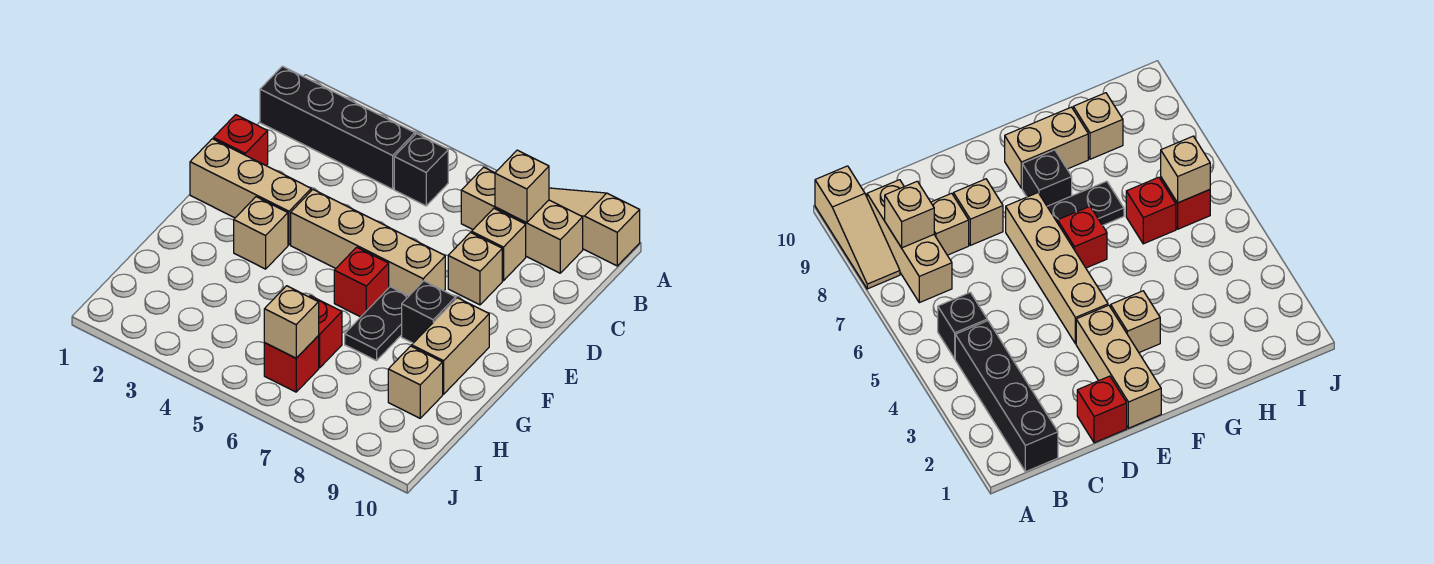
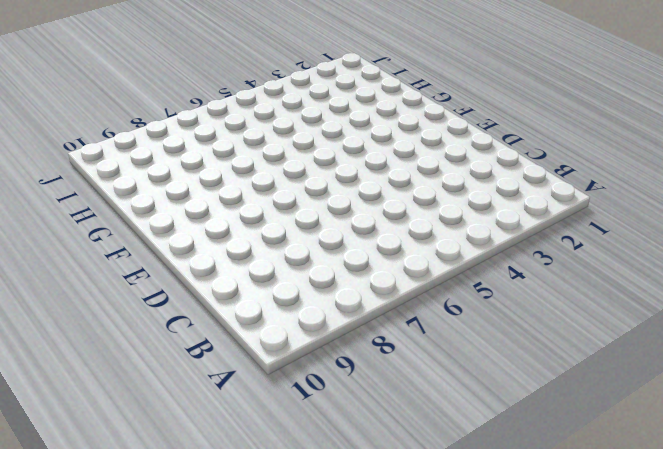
none -> tan 1x3 slope [549,188,640,266]
none -> black 1x4 brick [260,66,415,189]
none -> black 1x1 brick [394,134,448,206]

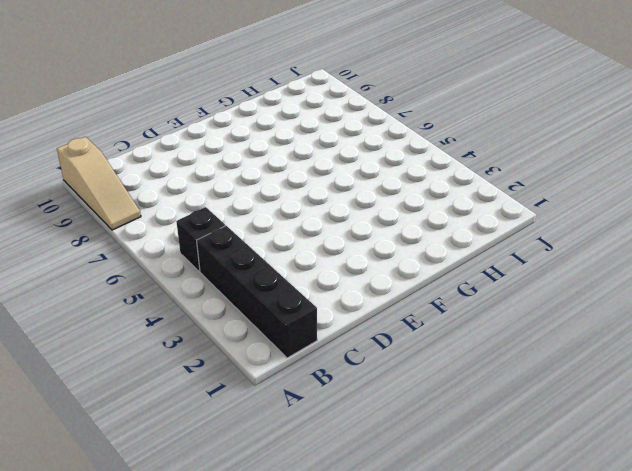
none -> tan 1x3 brick [461,167,583,273]
none -> tan 1x1 brick [472,209,526,281]
none -> red 1x1 brick [213,115,268,165]

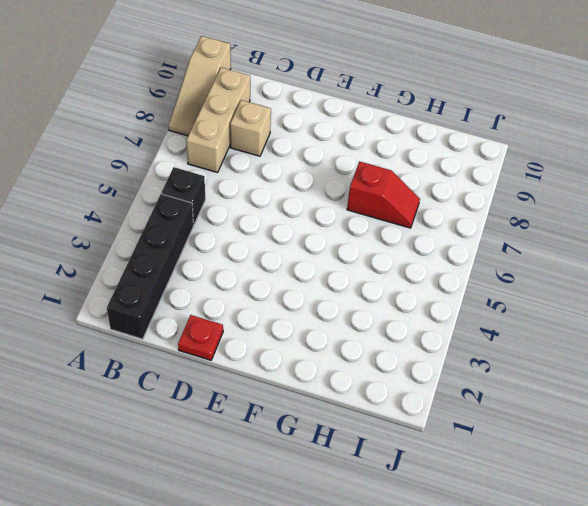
red 1x1 plate [178,315,223,360] -> red 1x1 brick [213,115,268,165]
red 1x2 slope [347,161,420,228] -> black 1x2 plate [345,287,409,361]
none -> tan 1x1 brick [448,233,502,305]
none -> tan 1x3 brick [190,139,311,245]
none -> tan 1x4 brick [291,190,445,296]

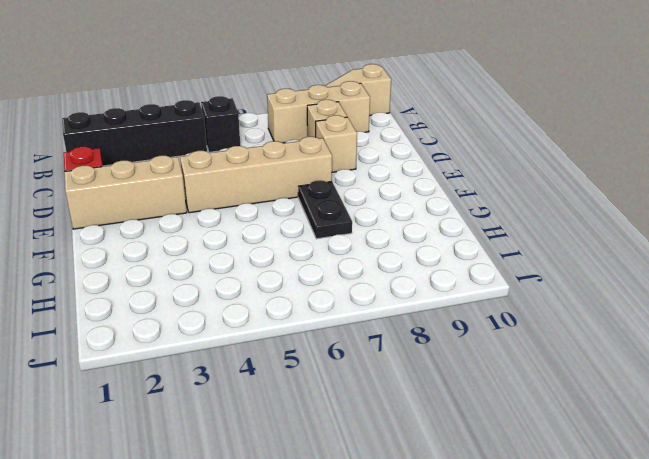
none -> tan 1x1 brick [234,197,288,269]
none -> red 1x1 brick [334,247,389,317]
none -> black 1x1 brick [402,281,456,343]

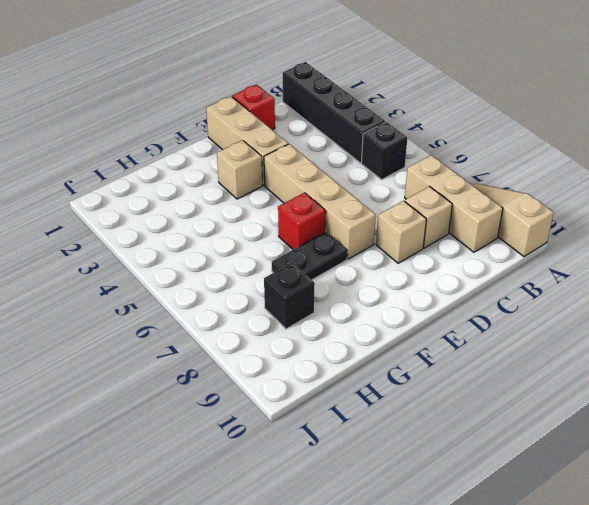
black 1x1 brick [264,262,315,329] -> black 1x1 brick moved to [402,281,456,343]
none -> tan 1x2 brick [412,298,489,394]
none -> red 1x1 brick [309,296,342,368]
none -> tan 1x1 brick [388,346,443,418]

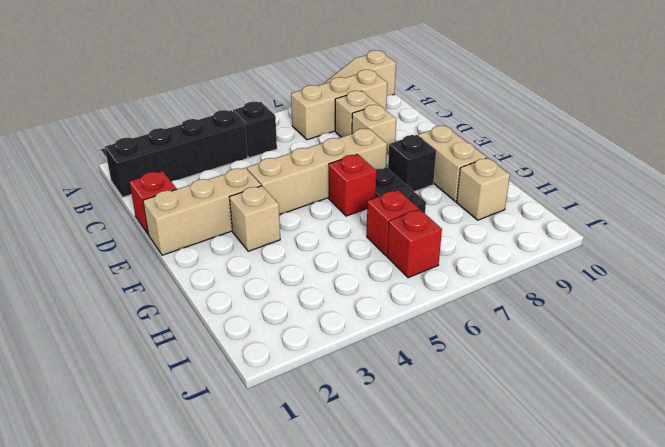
none -> tan 1x1 brick [495,150,549,223]
none -> tan 1x1 brick [264,286,319,358]

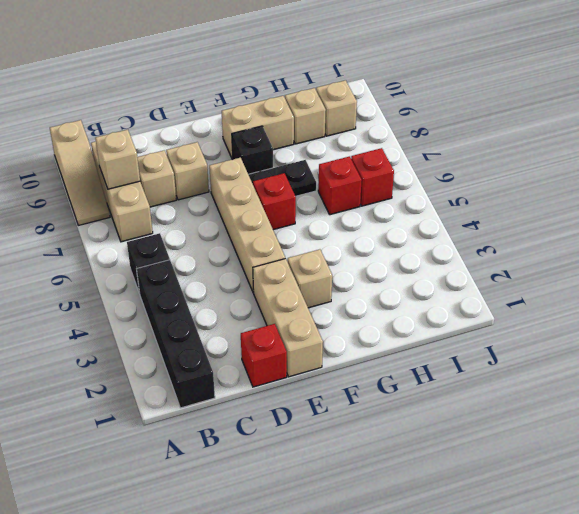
tan 1x1 brick [316,80,357,136] -> tan 1x1 brick moved to [264,286,319,358]

